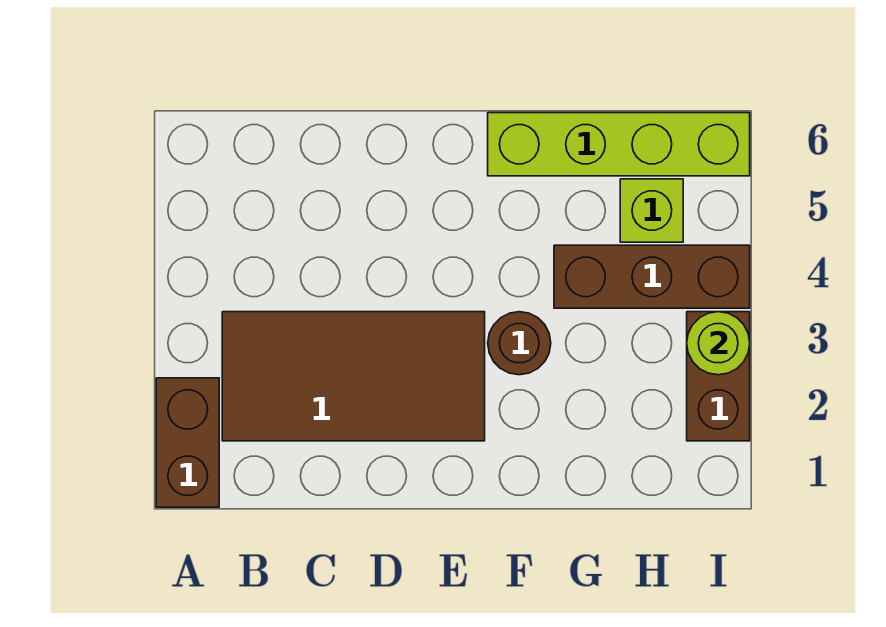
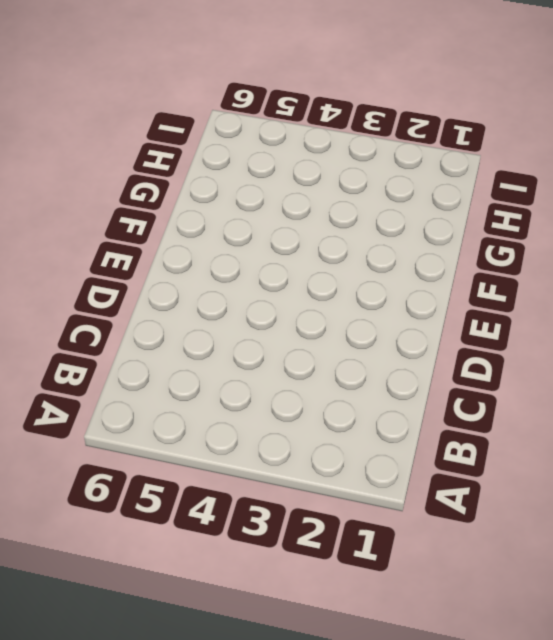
none -> brown 1x2 brick [156,378,219,507]
none -> brown 2x4 tile [222,312,485,441]

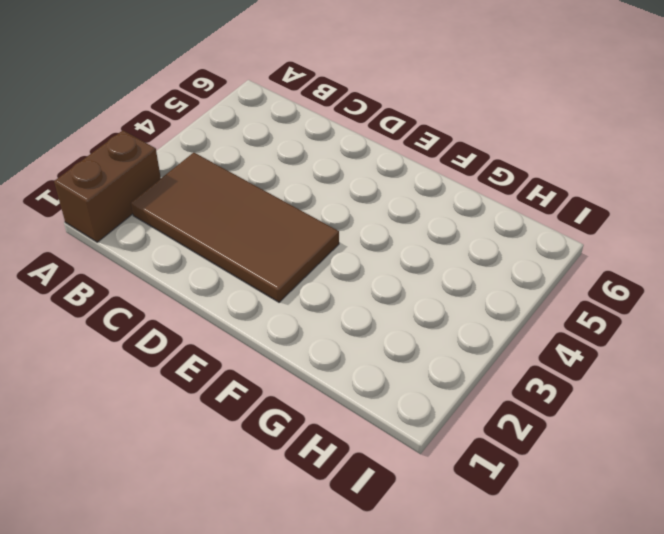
none -> brown 1x1 round brick [488,312,551,375]
none -> lime 1x4 brick [488,113,750,176]

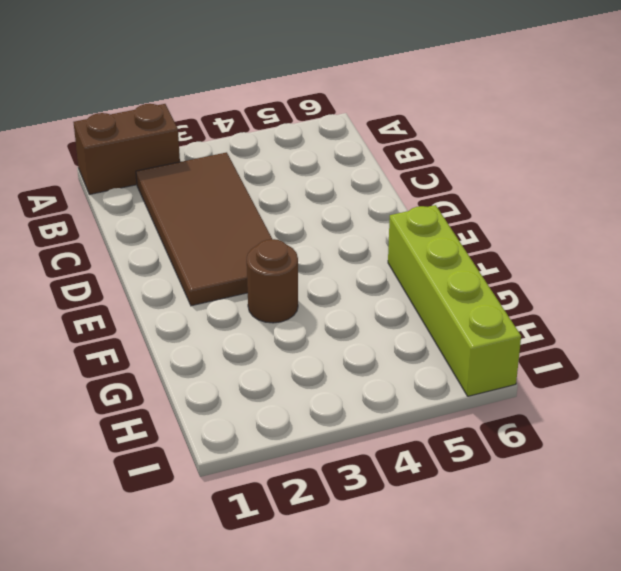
none -> brown 1x3 brick [554,245,750,308]
none -> lime 1x1 brick [620,179,683,242]

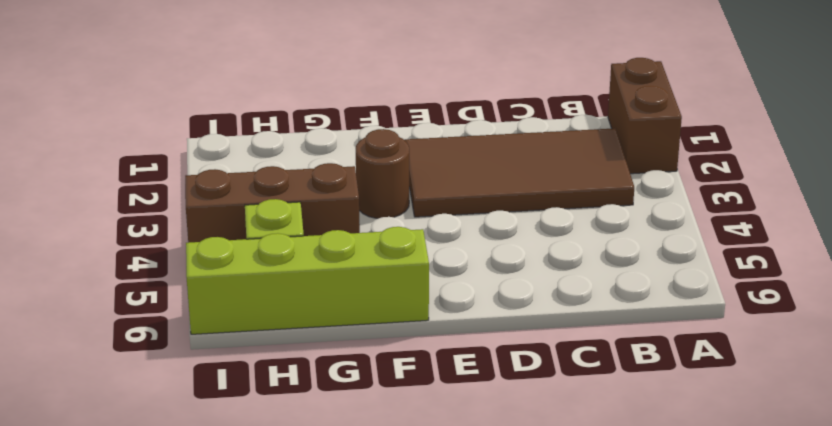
none -> brown 1x2 brick [687,312,750,441]
none -> lime 1x1 round brick [687,312,750,375]

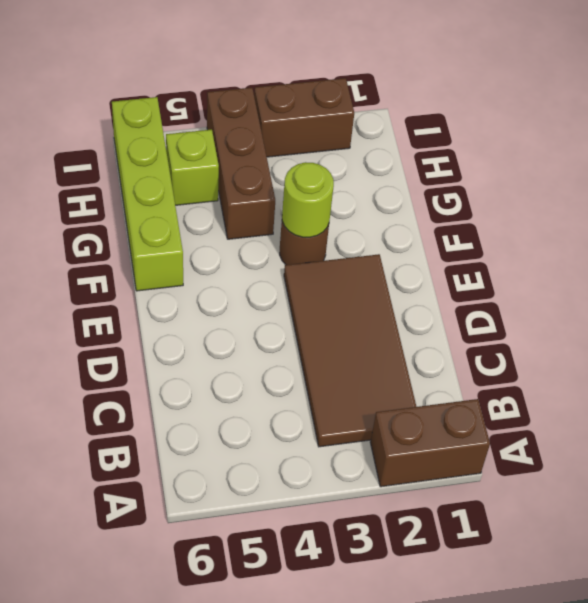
lime 1x1 round brick [282,162,334,237] -> lime 1x1 round brick moved to [687,312,750,375]

